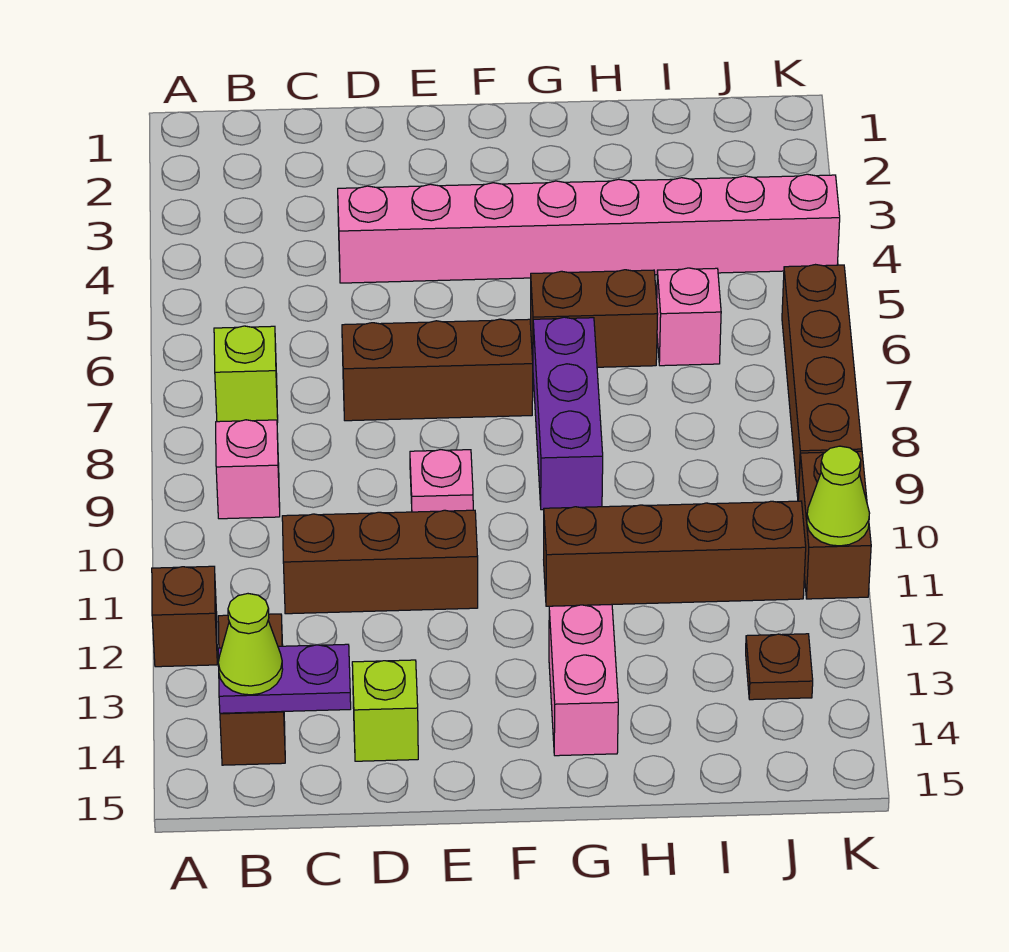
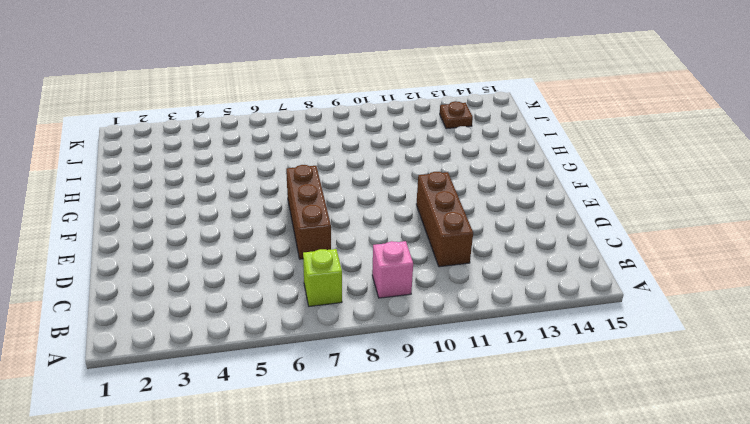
none -> brown 1x1 brick [152,566,217,667]
none -> brown 1x2 brick [218,614,285,765]
none -> pink 1x8 brick [338,174,840,283]

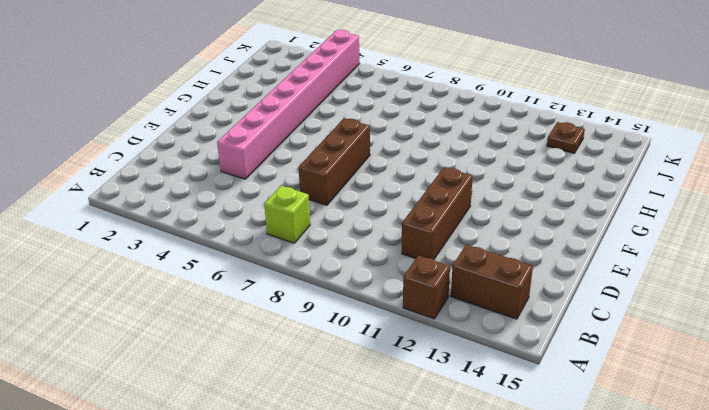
none -> pink 1x1 brick [216,420,280,519]
none -> lime 1x1 brick [352,660,418,761]
none -> pink 1x1 plate [410,450,473,512]

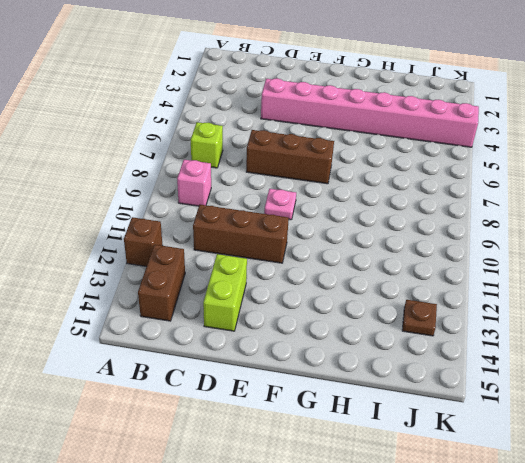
lime 1x2 brick [203,254,247,331] -> lime 1x1 brick [352,660,418,761]
none -> brown 1x2 brick [531,270,658,367]
none -> purple 1x3 brick [533,317,603,510]
none -> brown 1x4 brick [544,501,806,606]

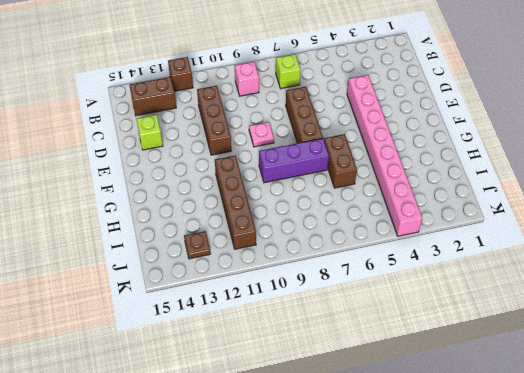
none -> pink 1x2 brick [549,605,618,756]
none -> pink 1x1 brick [657,268,721,366]
none -> brown 1x4 brick [782,265,862,499]

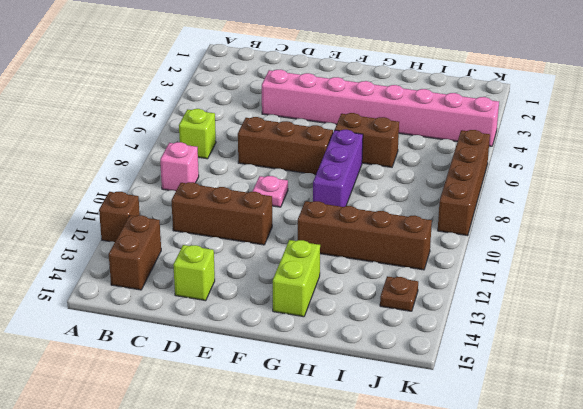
lime 1x2 brick [273,240,320,317] -> pink 1x2 brick [549,605,618,756]
none -> pink 1x1 brick [657,268,721,366]
none -> brown 1x2 brick [798,451,871,599]
none -> purple 1x2 plate [218,644,351,713]

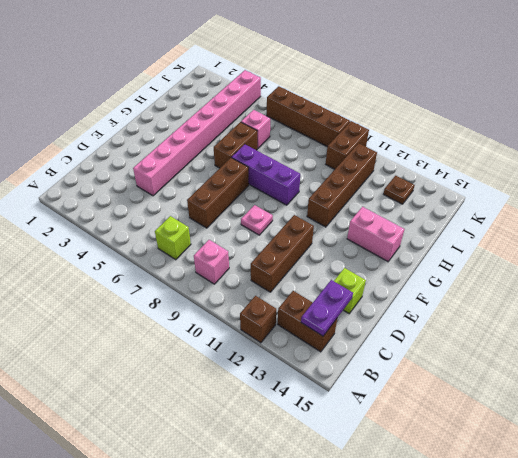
brown 1x2 brick [326,121,369,169] -> brown 1x2 brick turned to [798,451,871,599]
none -> lime 1x1 cone [807,446,869,546]
none -> lime 1x1 cone [218,594,283,695]

